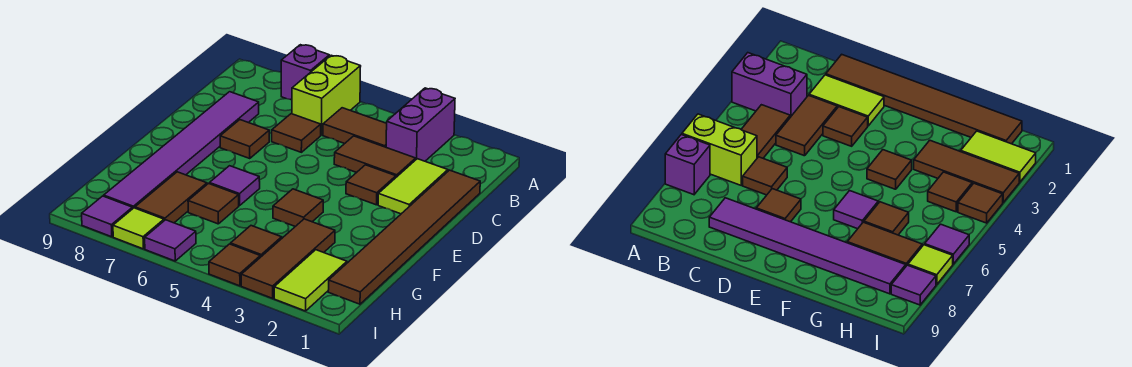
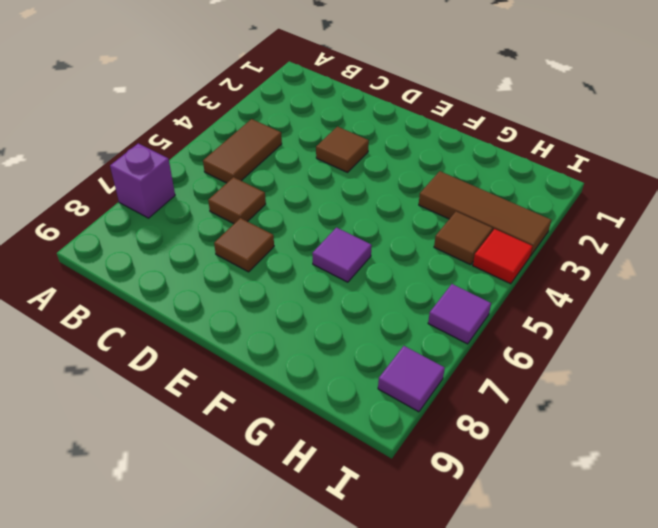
red 1x1 tile [473,229,532,284] -> brown 1x1 tile [209,244,260,286]
none -> purple 1x2 brick [386,88,455,161]
none -> lime 1x2 brick [292,55,361,135]
none -> brown 1x6 tile [328,170,480,304]

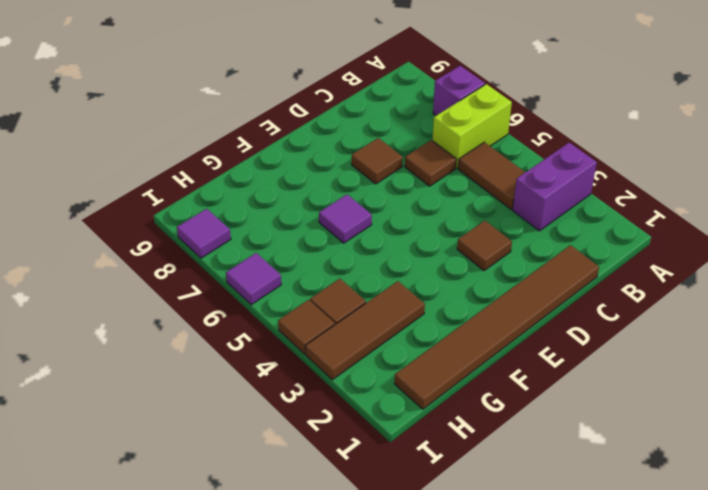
none -> lime 1x2 tile [378,159,448,214]
none -> brown 1x2 tile [334,136,416,177]
none -> purple 1x6 tile [104,92,259,209]

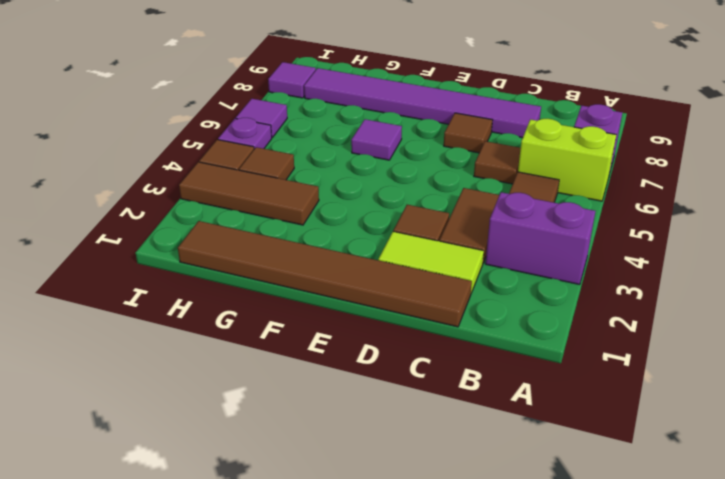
purple 1x1 plate [218,118,272,149] -> none
none -> brown 1x1 tile [273,189,323,226]
none -> brown 1x1 tile [188,184,239,224]
none -> brown 1x2 tile [135,172,207,223]

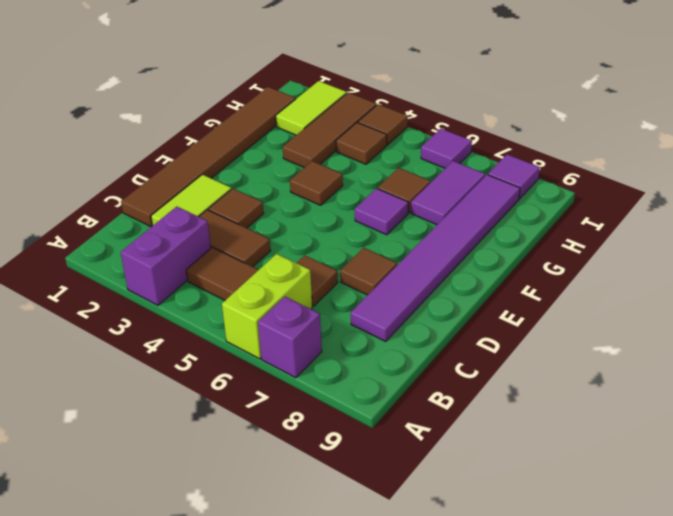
purple 1x2 tile [411,161,485,225] -> brown 1x2 tile [135,172,207,223]
none -> lime 1x1 tile [113,208,164,249]

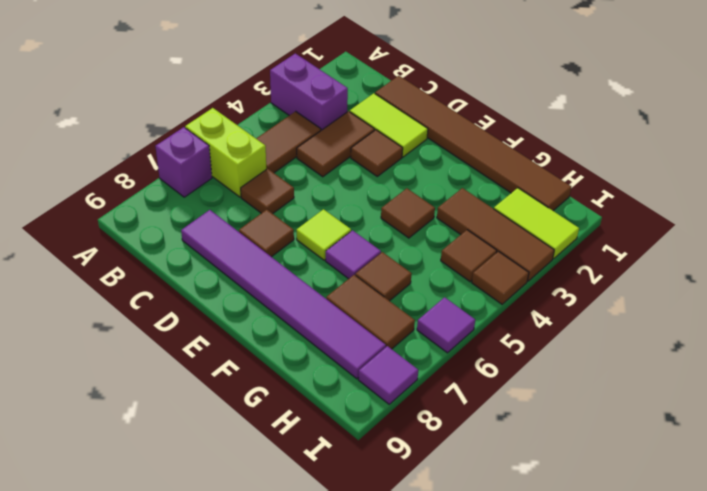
lime 1x1 tile [297,209,351,260] -> lime 1x1 tile moved to [113,208,164,249]

